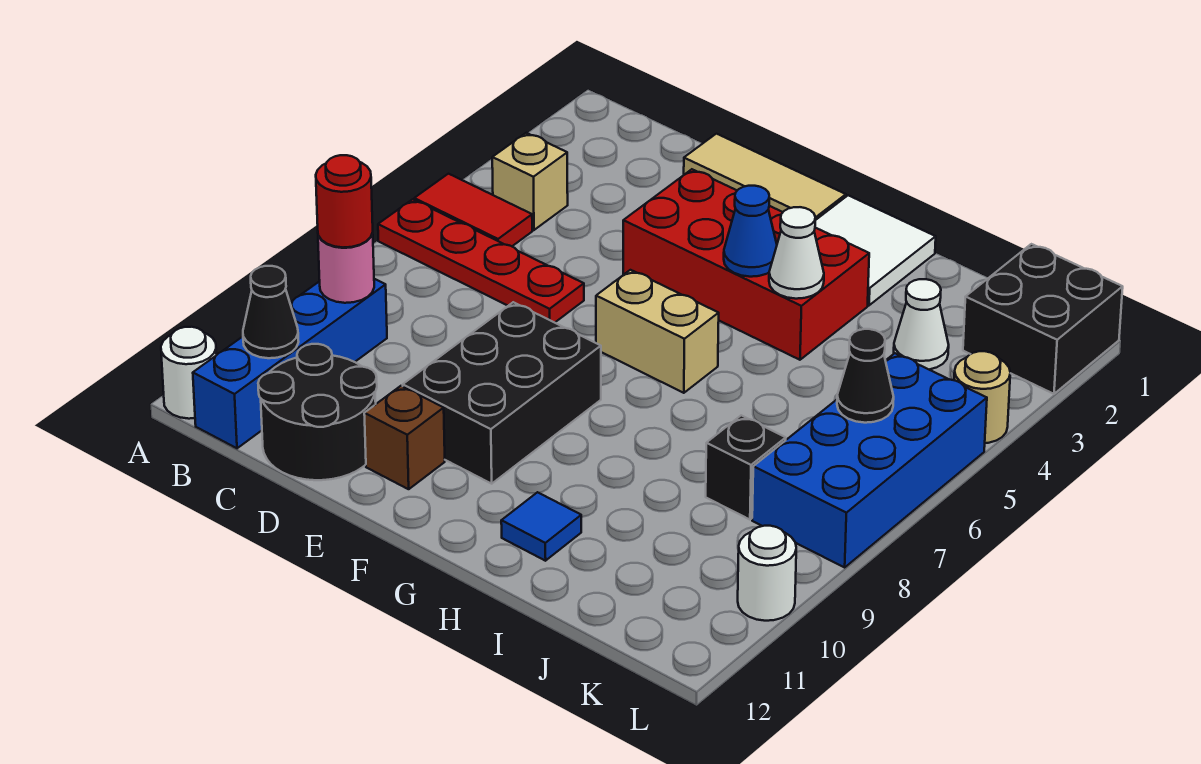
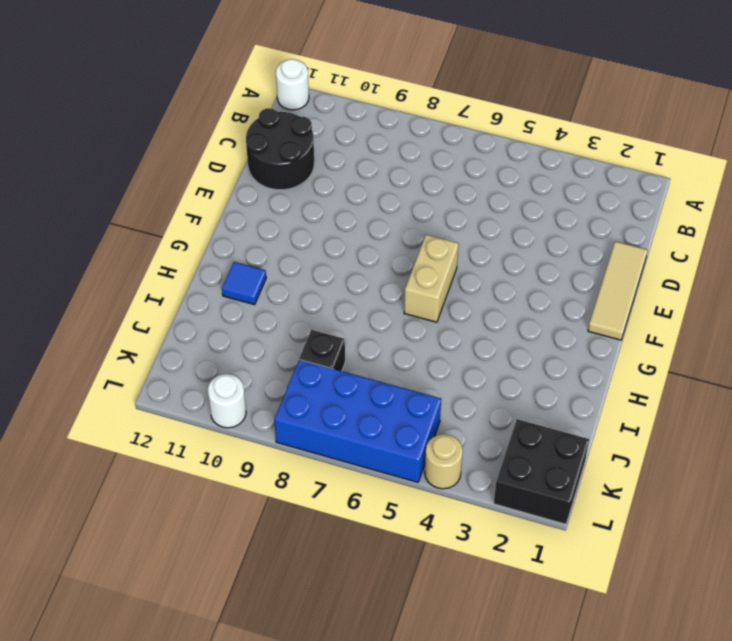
none -> red 1x2 tile [414,174,532,246]
none -> red 1x4 plate [378,199,584,323]
none -> tan 1x1 brick [492,133,568,230]

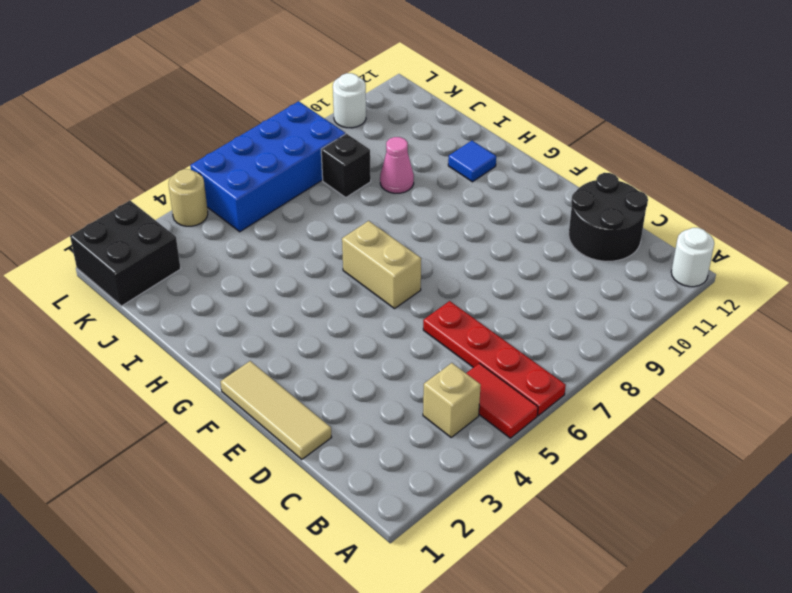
pink 1x1 cone [380,137,414,193] -> none
none -> blue 1x4 brick [193,279,387,448]
none -> red 2x4 brick [623,169,869,360]
none -> black 2x3 brick [403,302,601,484]

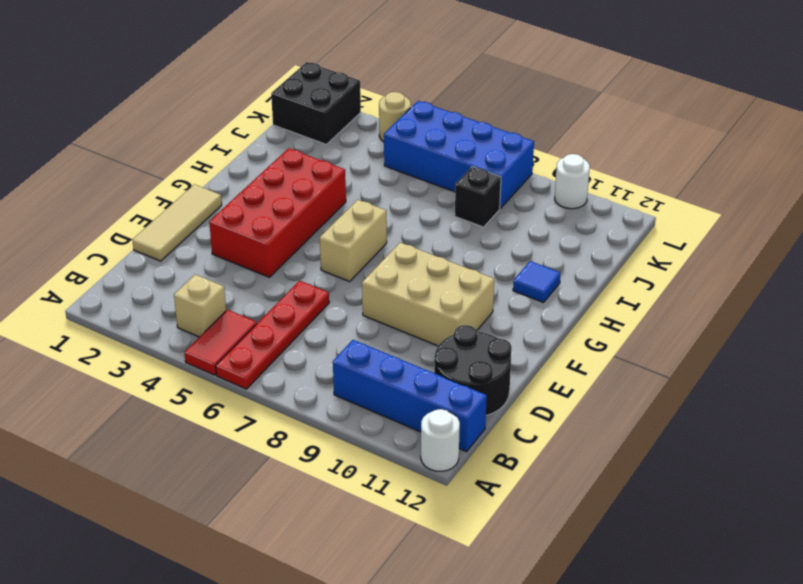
tan 2x3 brick [362,243,494,346] -> black 2x3 brick [403,302,601,484]
none -> brown 1x1 brick [364,386,445,489]
none -> white 2x2 tile [815,195,936,305]
none -> white 1x1 cone [894,279,949,369]

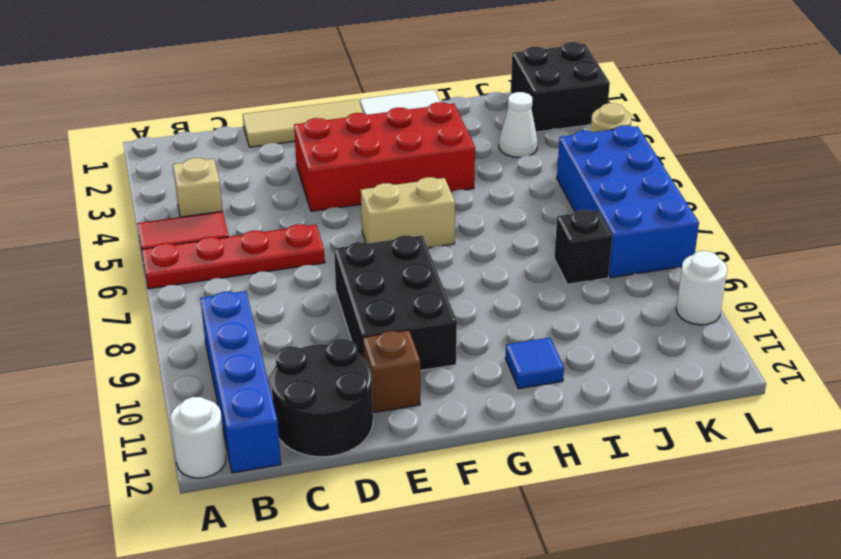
none -> pink 1x1 round brick [318,233,374,303]
none -> black 1x1 cone [243,266,299,358]
none -> blue 1x1 cone [724,186,777,277]

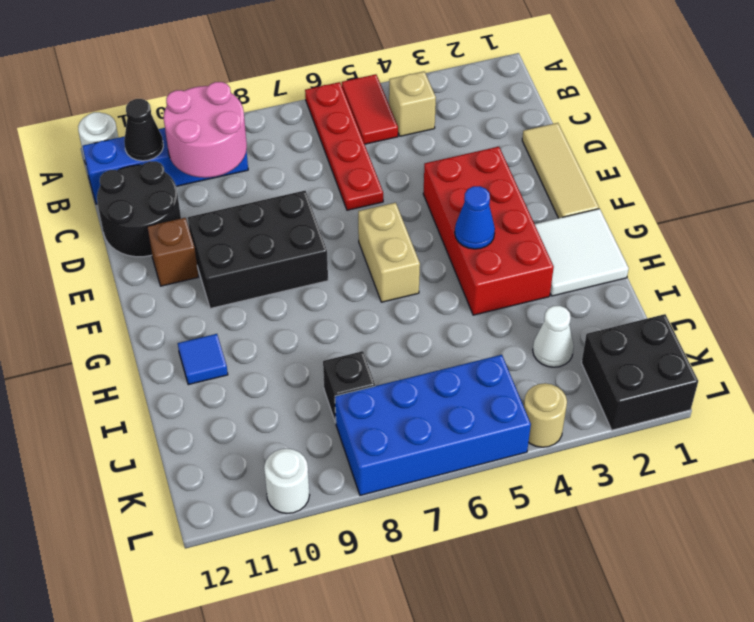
pink 2x2 round brick [164,82,247,178] -> pink 1x1 round brick [318,233,374,303]
none -> white 1x1 cone [769,207,824,299]
none -> black 1x1 cone [837,329,894,423]
none -> red 1x1 round brick [316,155,373,247]

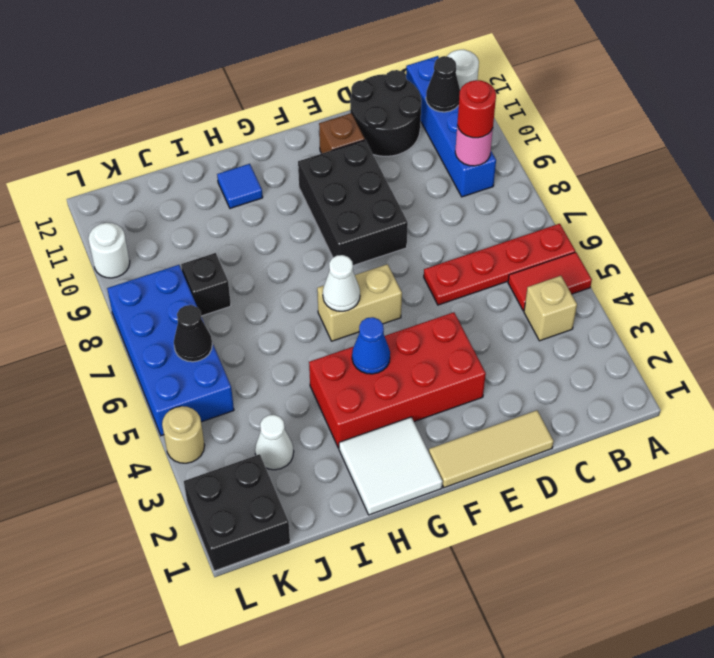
white 1x1 cone [323,255,360,311] -> white 1x1 cone moved to [769,207,824,299]

